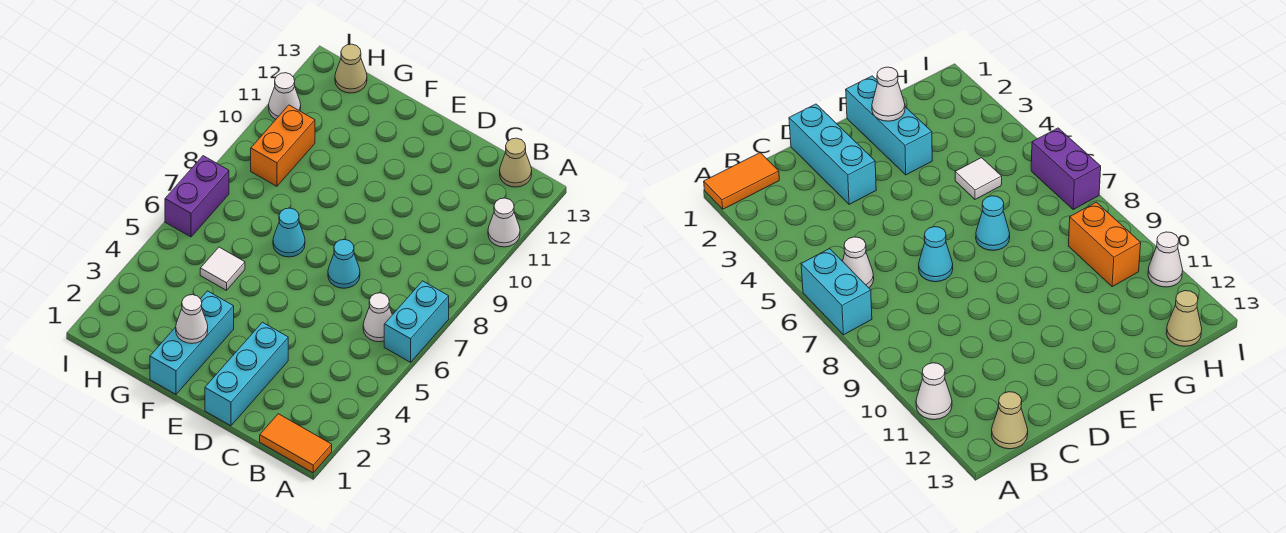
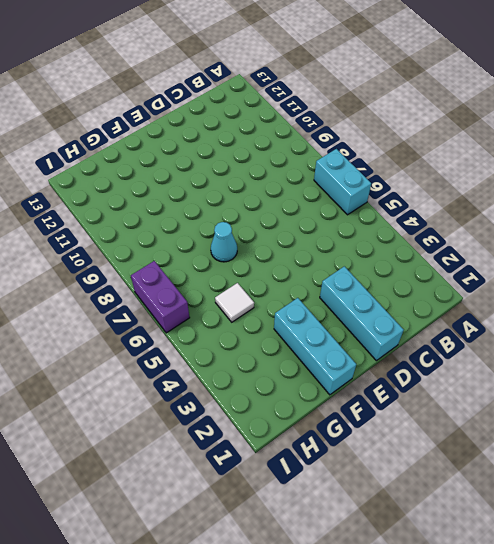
none -> orange 1x2 tile [260,414,332,473]
none -> white 1x1 cone [488,198,520,247]
none -> white 1x1 cone [363,293,392,342]

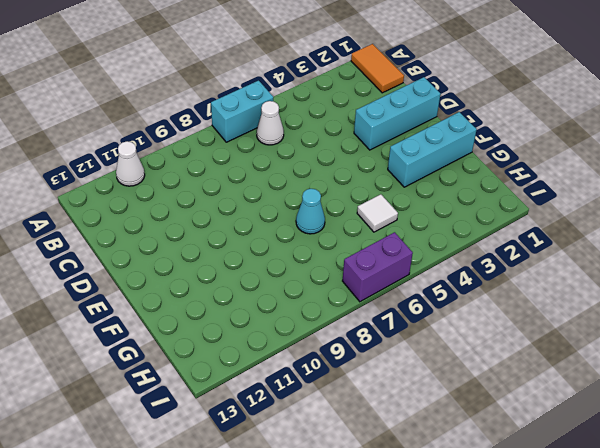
none -> tan 1x1 cone [500,138,532,187]
none -> cyan 1x1 cone [328,240,360,288]
none -> orange 1x2 brick [251,105,315,186]

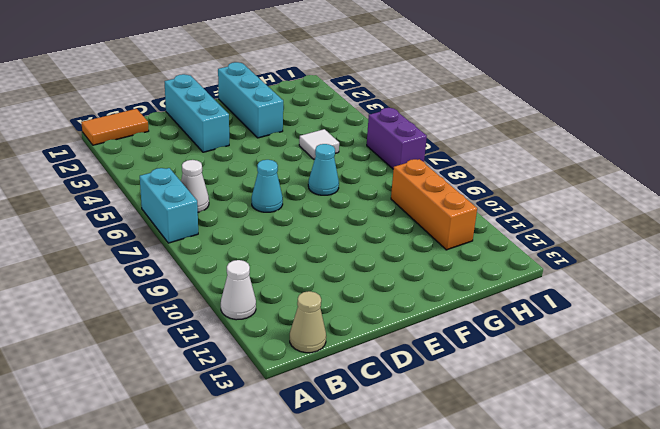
orange 1x3 brick [391,159,477,250] -> orange 1x2 brick [251,105,315,186]
none -> tan 1x1 cone [335,44,367,93]
none -> white 1x1 cone [269,73,301,119]
none -> white 1x1 cone [176,295,208,343]

